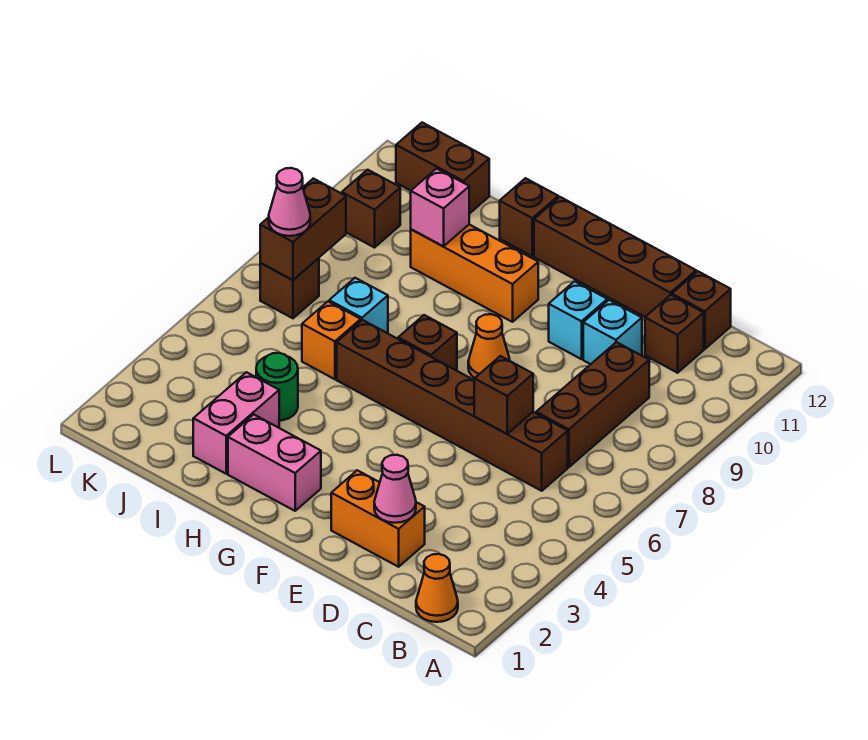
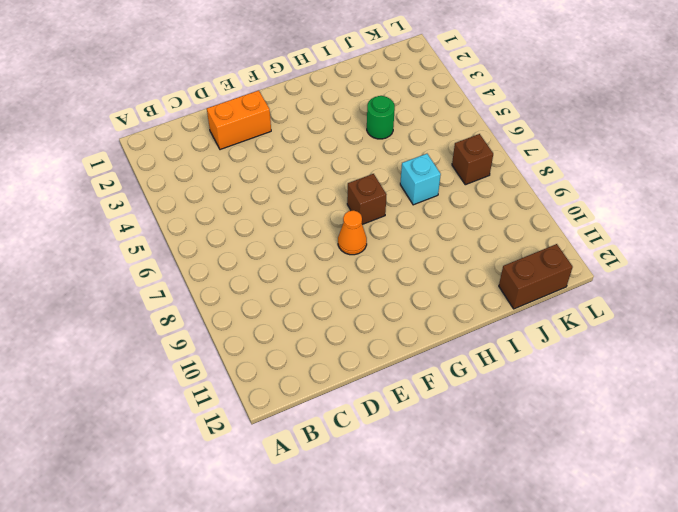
none -> orange 1x1 cone [416,554,458,622]
none -> brown 1x6 brick [337,320,568,491]
none -> brown 1x3 brick [536,342,649,467]

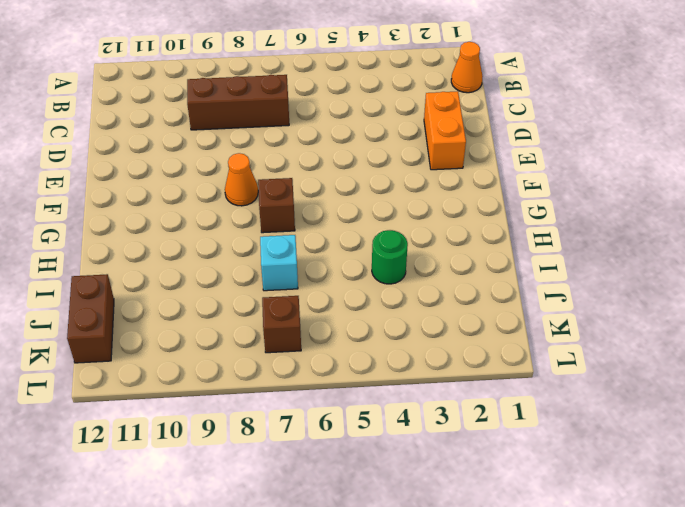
none -> brown 1x6 brick [337,320,568,491]
none -> brown 1x1 brick [645,295,704,373]
none -> brown 1x1 brick [672,271,731,349]

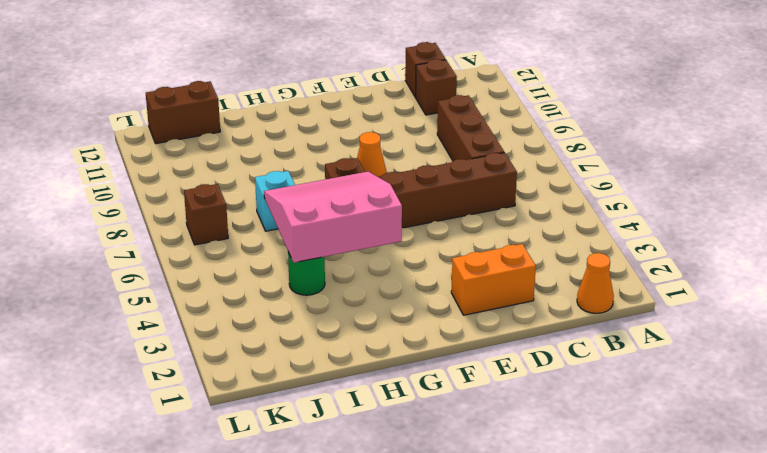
pink 3x3 slope [264,172,402,263] -> none
none -> cyan 1x1 brick [583,300,642,364]
none -> brown 1x4 brick [534,197,696,317]
none -> cyan 1x1 brick [549,281,607,359]

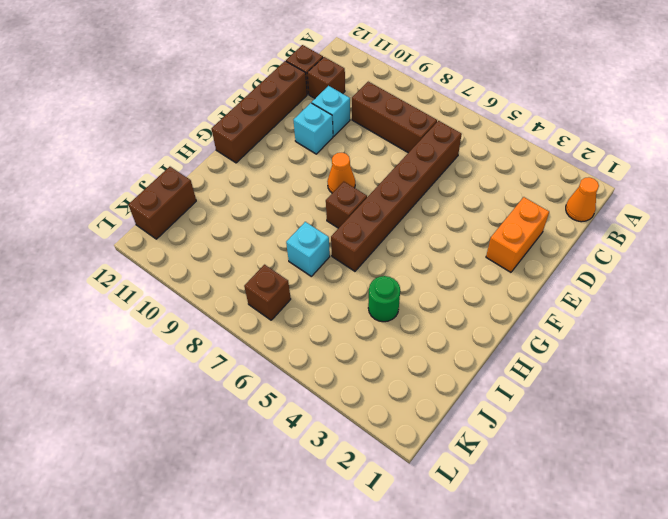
none -> pink 1x2 brick [228,415,321,511]
none -> orange 1x3 brick [411,224,538,322]
none -> brown 1x1 brick [500,178,558,256]

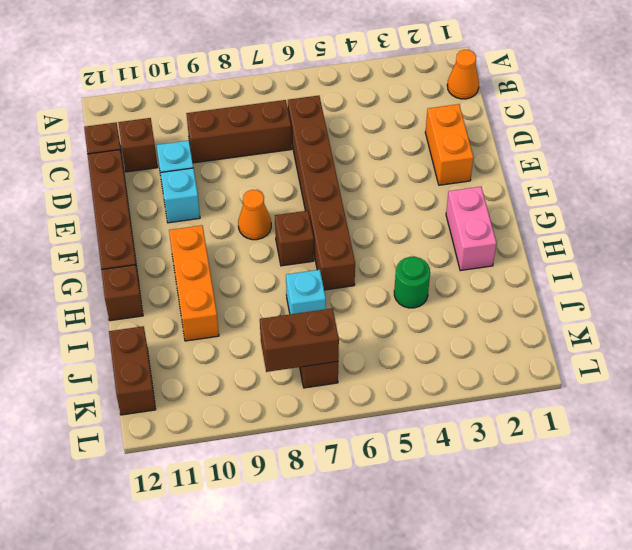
none -> pink 1x2 brick [193,372,279,474]
none -> orange 1x1 brick [302,302,361,379]
none -> brown 1x1 brick [342,170,400,248]

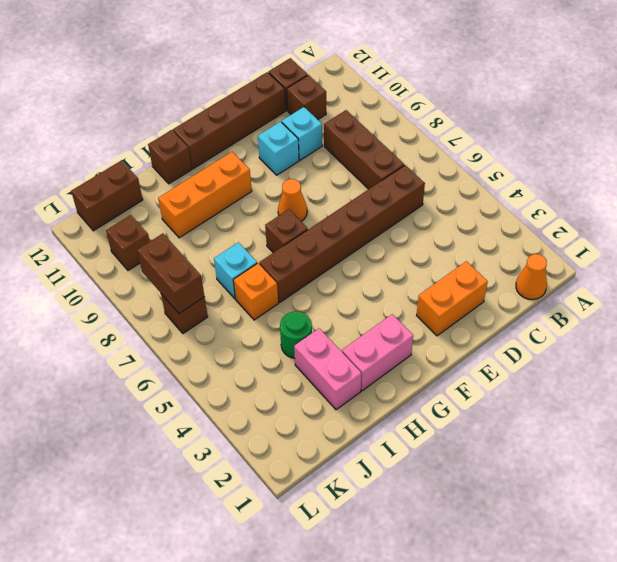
none -> pink 1x1 cone [374,455,416,523]
none -> brown 1x1 brick [474,356,533,434]
none -> pink 1x1 brick [411,168,469,246]

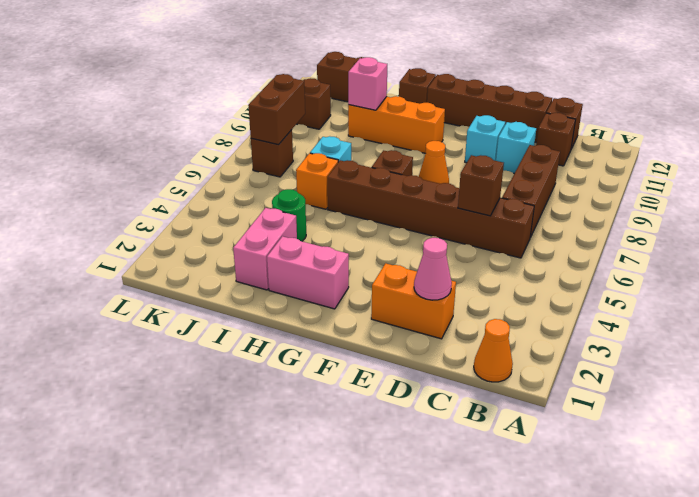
none -> pink 1x1 cone [269,168,310,236]

